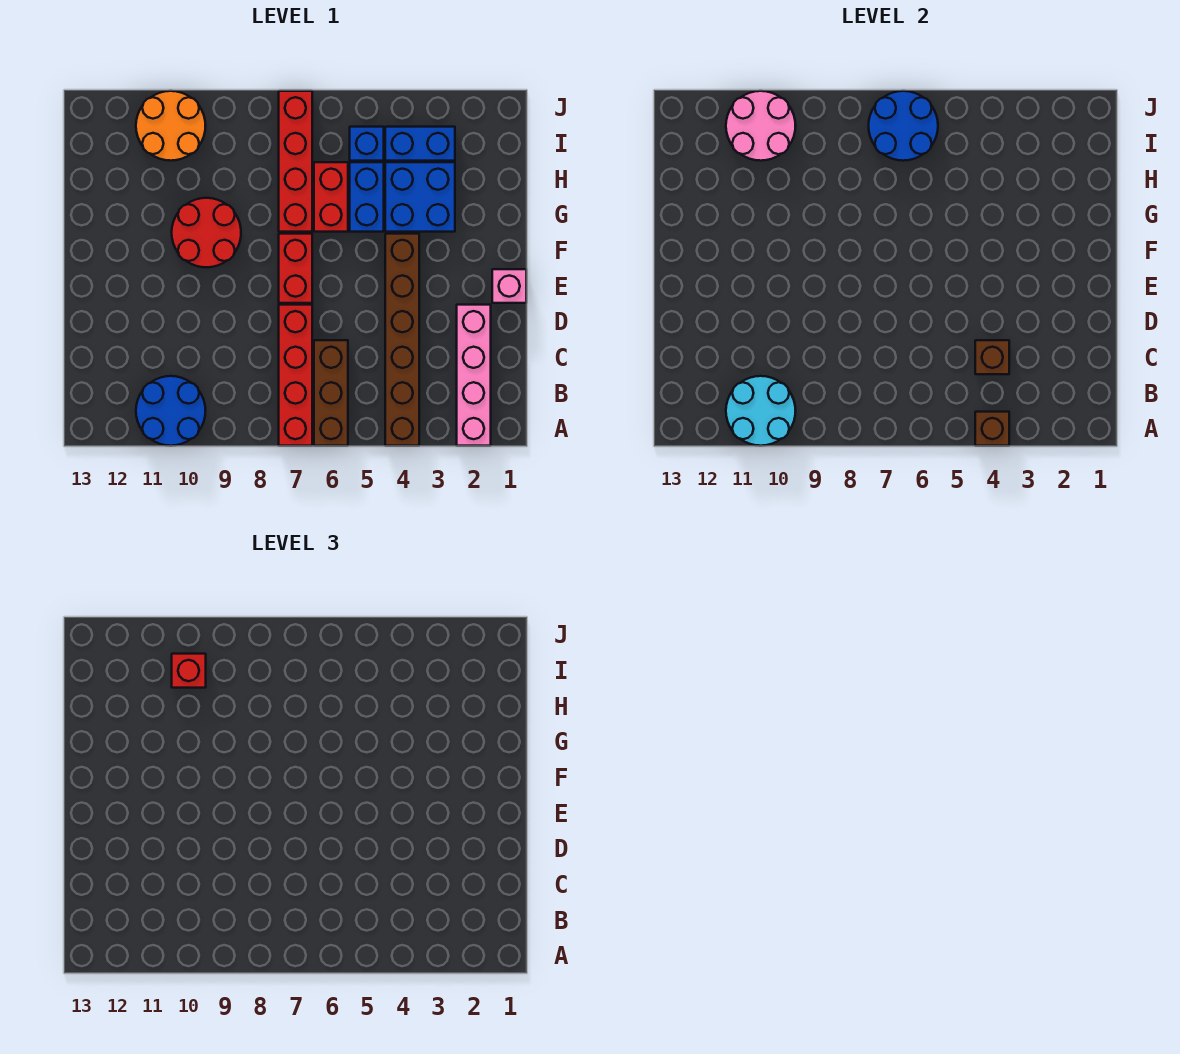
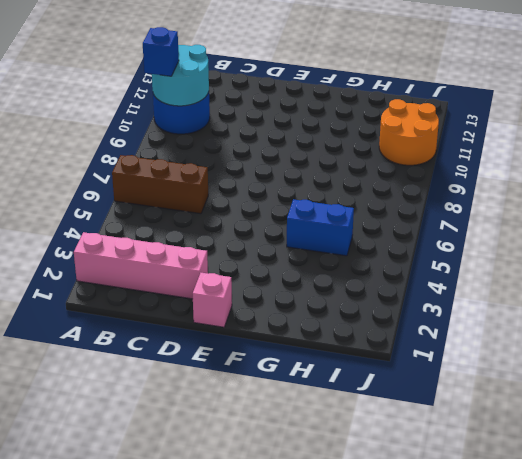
blue 1x1 brick [143,27,179,76] -> blue 1x1 brick moved to [350,127,384,161]
none -> brown 1x6 brick [385,234,419,446]
none -> red 1x4 brick [279,305,312,446]
none -> red 1x2 brick [279,234,312,303]

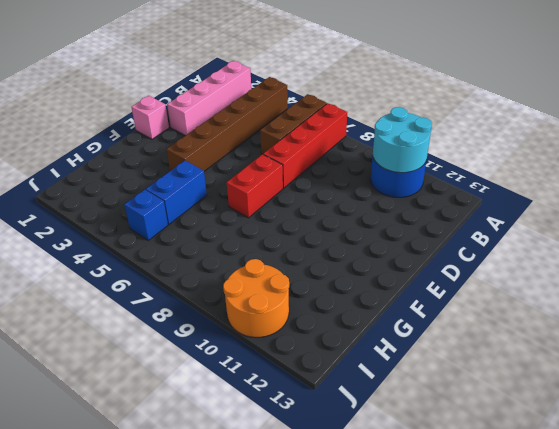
none -> red 2x2 round brick [172,198,241,267]
none -> blue 2x2 brick [385,162,455,232]
none -> red 1x2 brick [314,162,348,232]

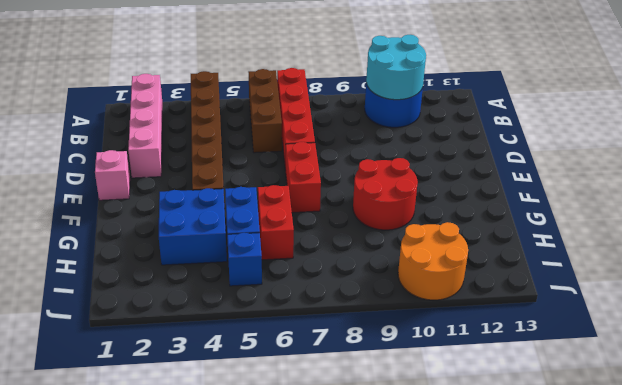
none -> red 1x4 brick [279,91,312,232]
none -> blue 1x2 brick [385,127,455,161]
none -> brown 1x1 brick [975,412,1009,446]

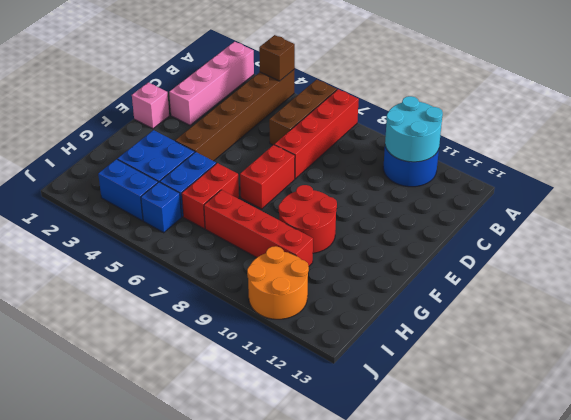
red 1x4 brick [204,190,313,266] -> red 1x4 brick turned to [279,91,312,232]
none -> brown 1x1 brick [975,340,1009,374]
none -> blue 2x2 round brick [869,91,938,161]
none -> pink 2x2 round brick [726,91,796,161]

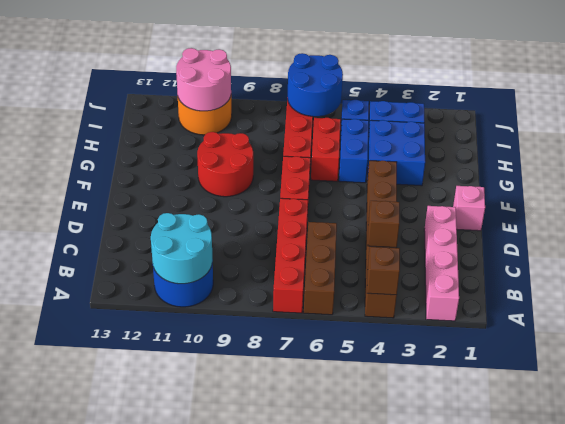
none -> red 1x1 brick [172,654,206,688]

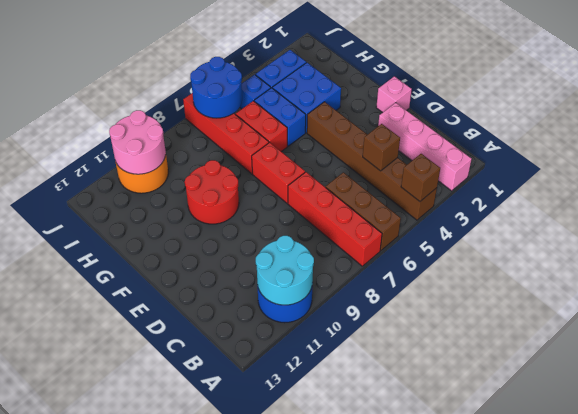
none -> red 1x1 brick [172,654,206,688]

